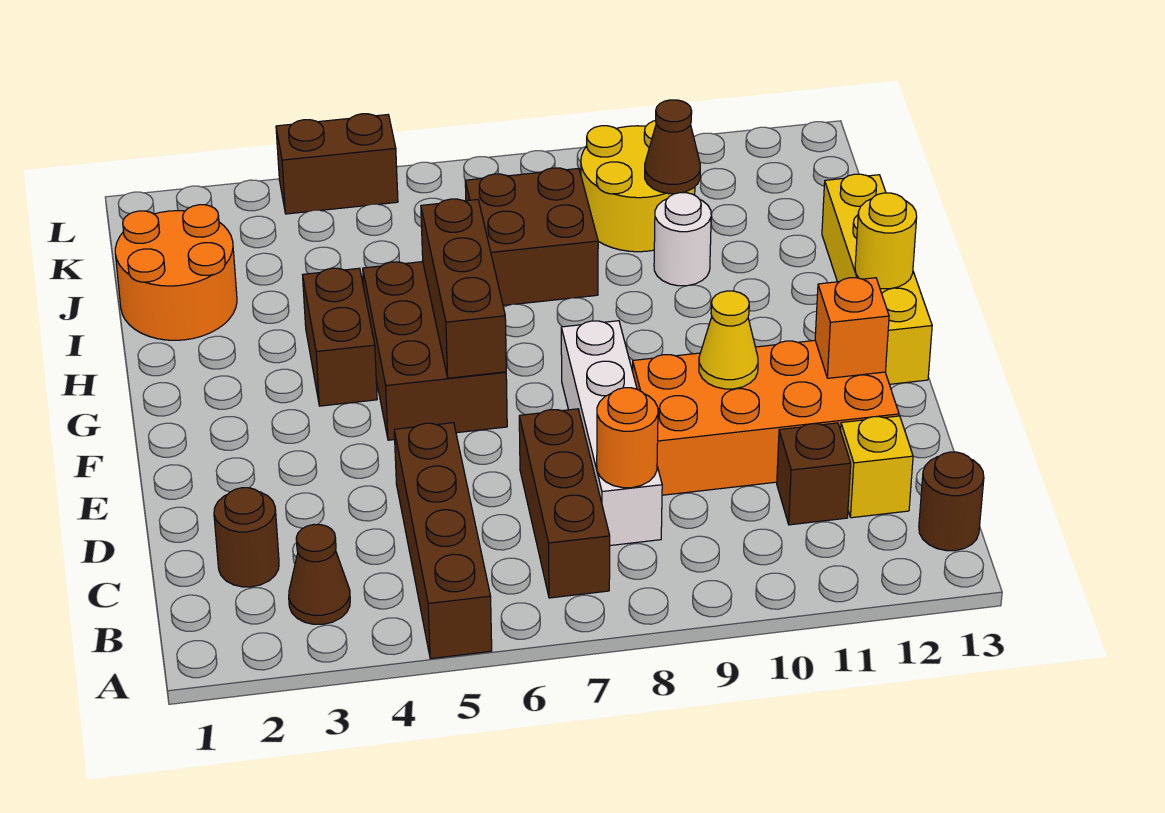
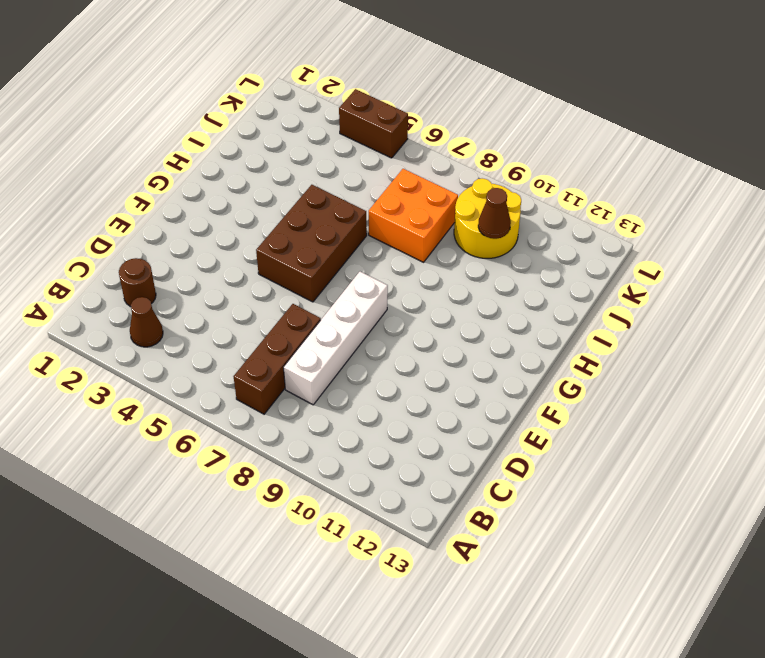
orange 2x2 brick [369,169,458,262] -> brown 2x2 brick [465,168,598,306]
none -> brown 1x4 brick [394,423,492,659]
none -> brown 1x1 round brick [919,452,984,551]
none -> brown 1x1 brick [777,423,851,525]

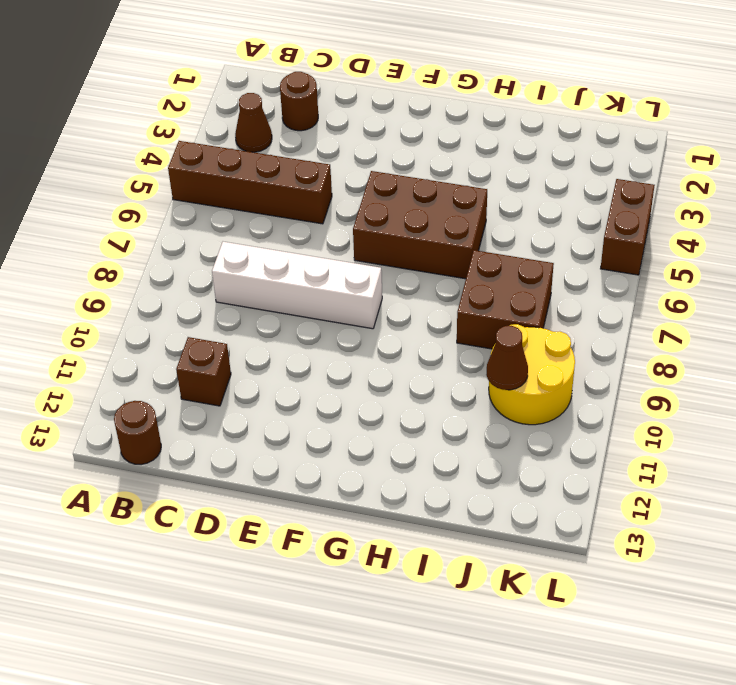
none -> brown 1x3 brick [519,409,610,598]
none -> yellow 1x1 brick [841,416,913,518]
none -> orange 2x4 brick [632,340,899,495]

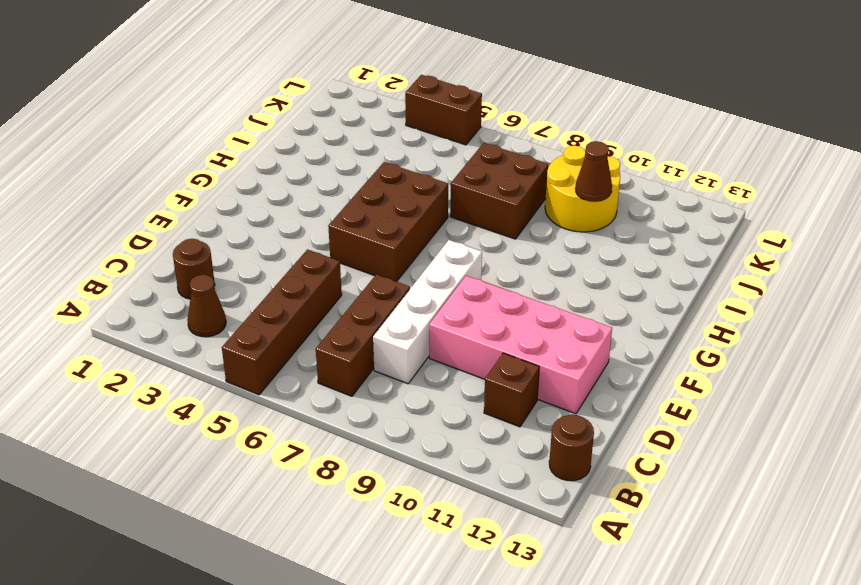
pink 2x4 brick [429,276,612,414] -> orange 2x4 brick [632,340,899,495]
none -> yellow 1x1 brick [841,416,913,518]
none -> yellow 1x4 brick [822,174,932,384]
none -> brown 1x2 brick [303,268,377,406]

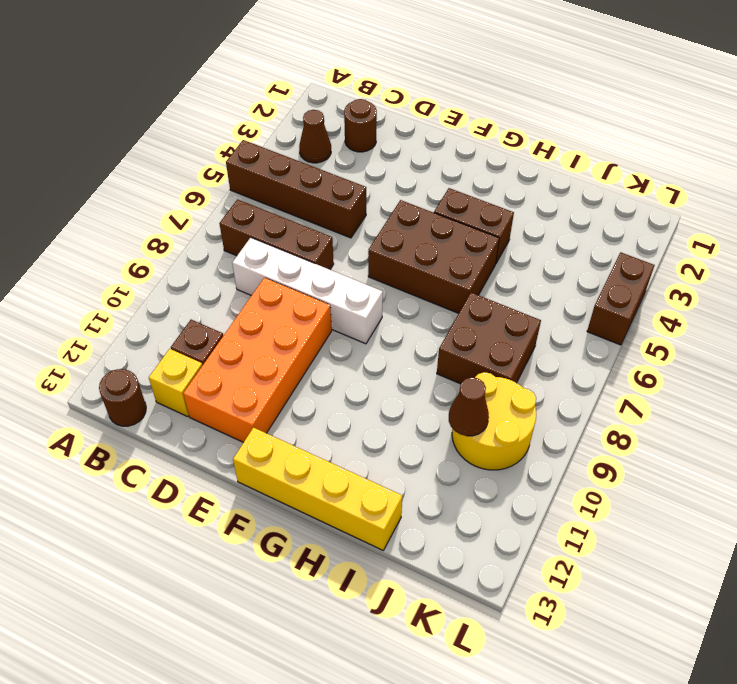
none -> orange 2x2 round brick [115,205,237,340]
none -> white 1x1 round brick [654,193,711,286]
none -> orange 1x1 round brick [597,388,658,488]

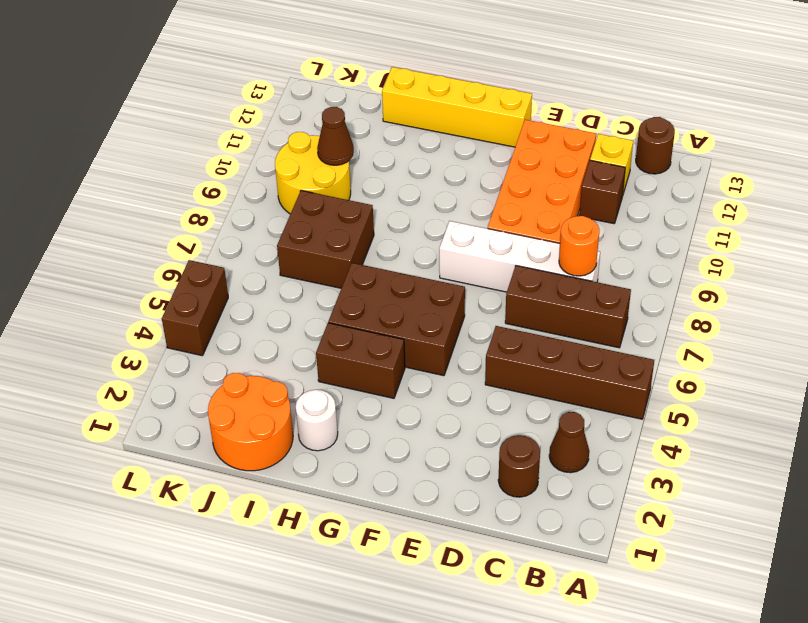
white 1x1 round brick [296,390,338,451] -> white 1x1 round brick moved to [654,193,711,286]
none -> yellow 1x1 cone [699,291,758,389]
none -> orange 1x1 brick [815,278,889,378]
none -> brown 1x3 brick [421,199,506,378]

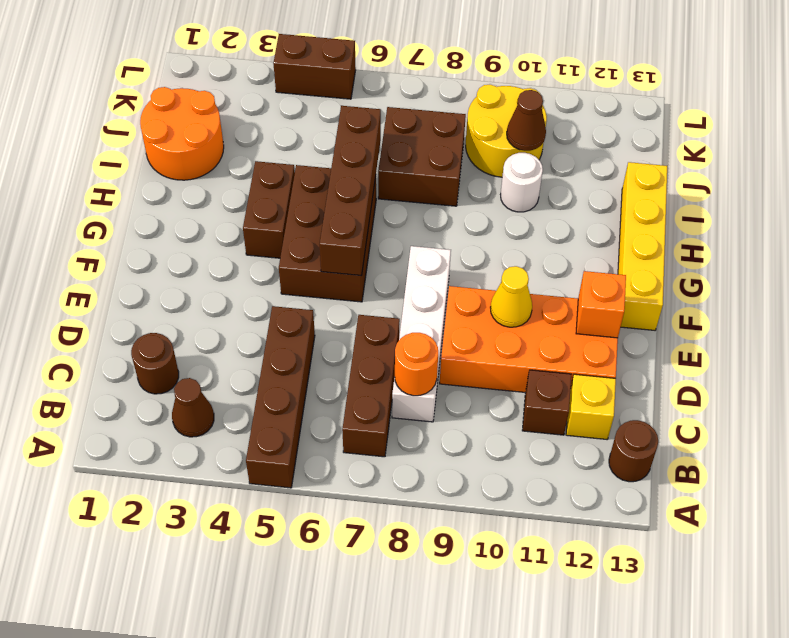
brown 1x4 brick [320,106,381,276] -> brown 1x3 brick [421,199,506,378]
none -> yellow 1x1 round brick [855,193,917,289]

